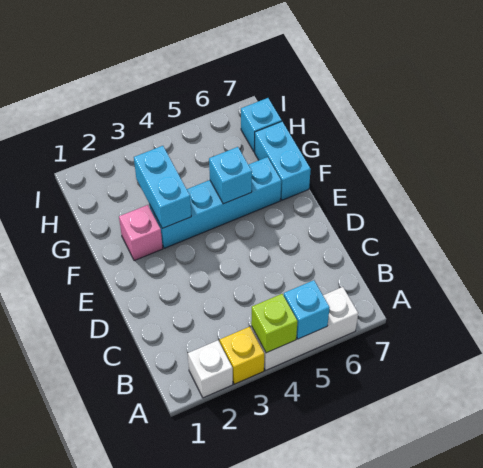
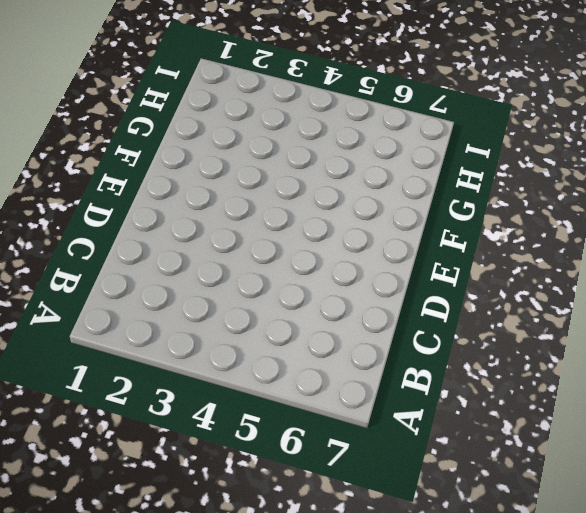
none -> white 1x1 brick [188,340,233,398]
none -> yellow 1x1 brick [220,327,264,384]

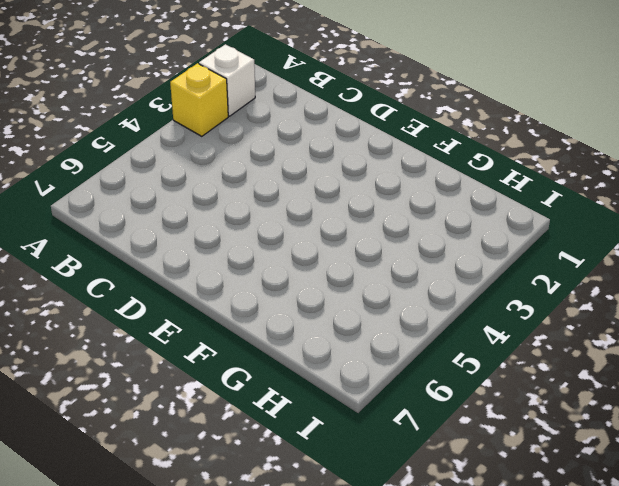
none -> white 1x3 brick [251,287,358,371]
none -> pink 1x1 brick [119,205,163,261]

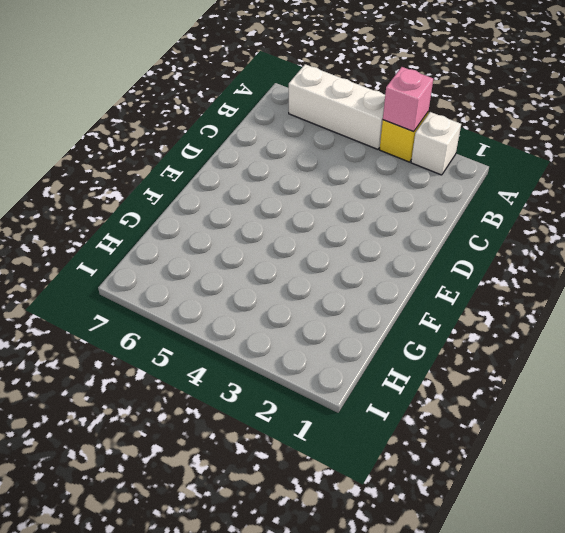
pink 1x1 brick [383,67,433,132] -> pink 1x1 brick moved to [119,205,163,261]
none -> cyan 1x4 brick [150,157,281,248]
none -> cyan 1x2 brick [255,122,311,200]

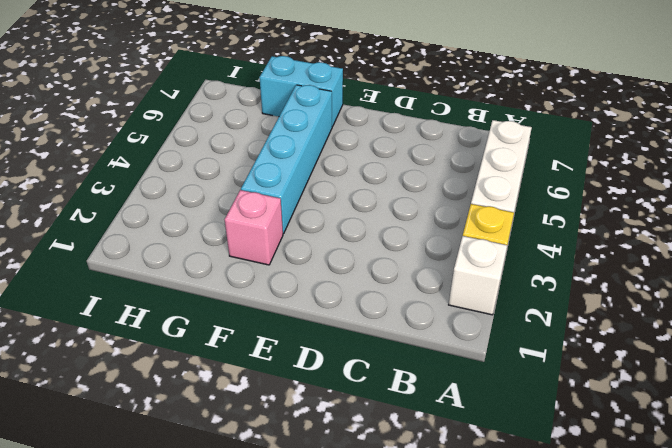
none -> cyan 1x1 brick [241,98,282,152]
none -> lime 1x1 brick [251,294,298,353]

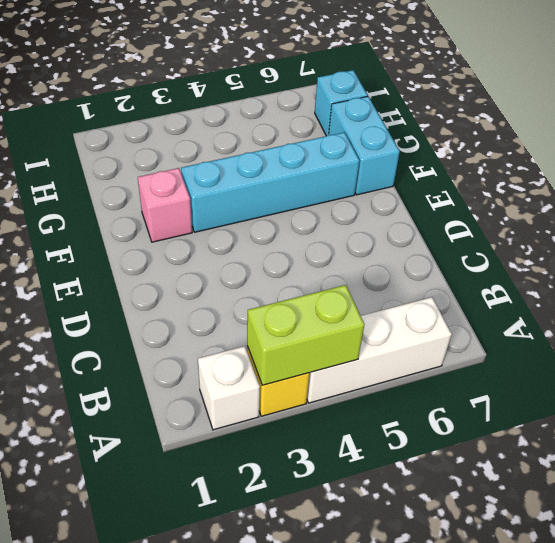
lime 1x2 brick [247,285,364,385] -> lime 1x1 brick [251,294,298,353]
none -> cyan 1x1 brick [284,280,330,339]
none -> cyan 1x2 brick [134,146,191,228]

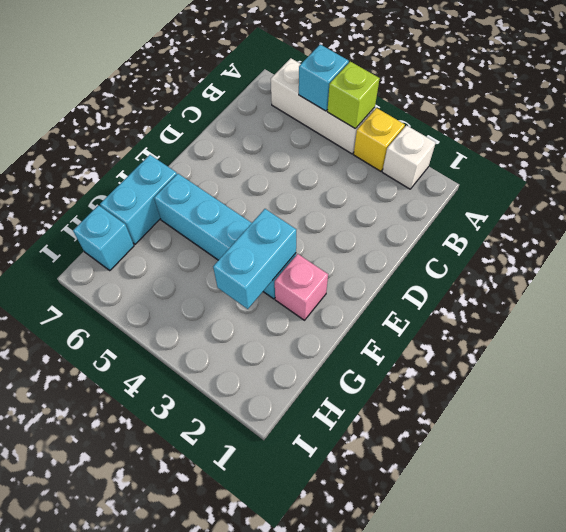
none -> cyan 1x1 brick [209,147,252,204]

